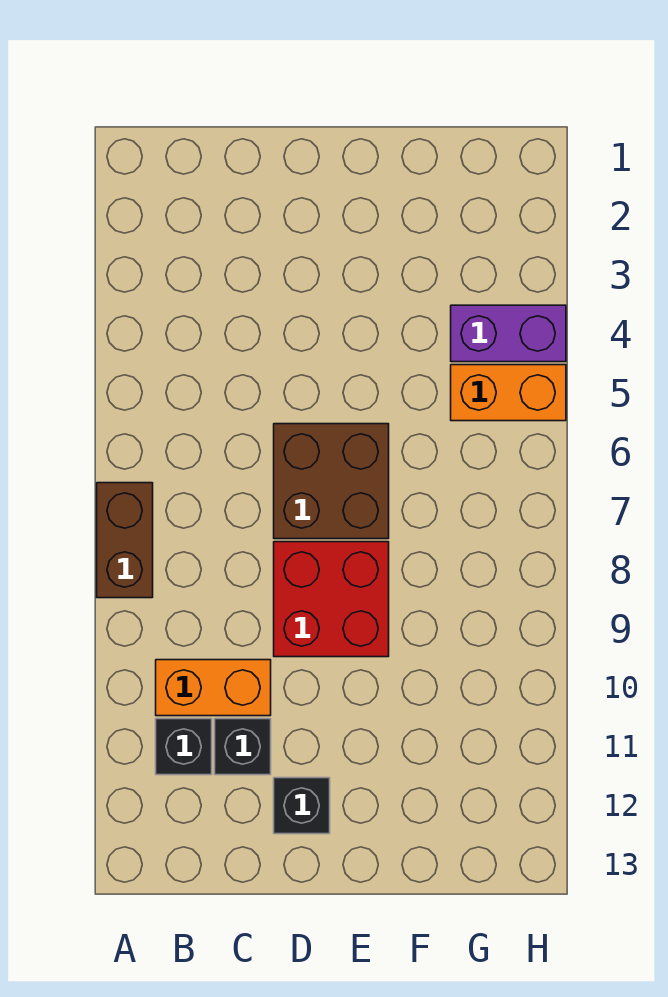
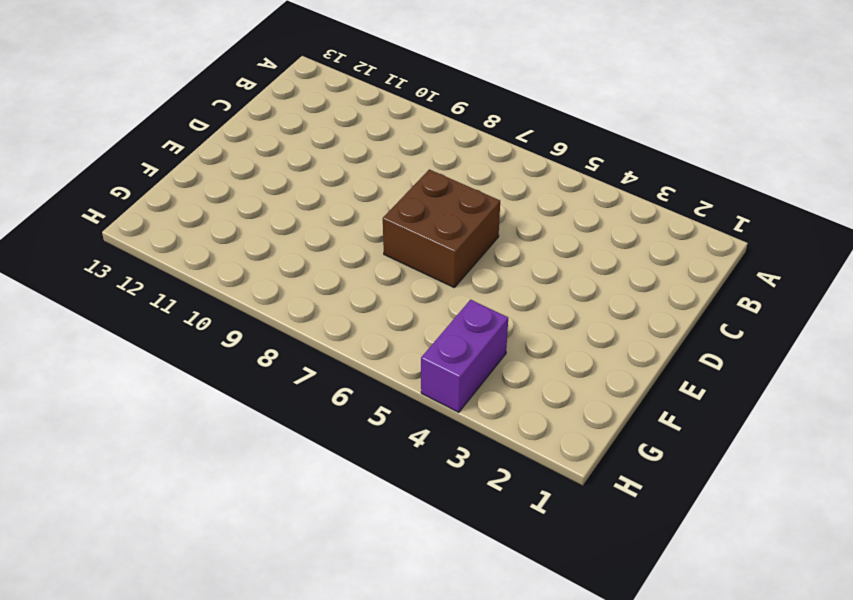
none -> brown 1x2 brick [97,483,153,598]
none -> orange 1x2 brick [156,660,271,716]

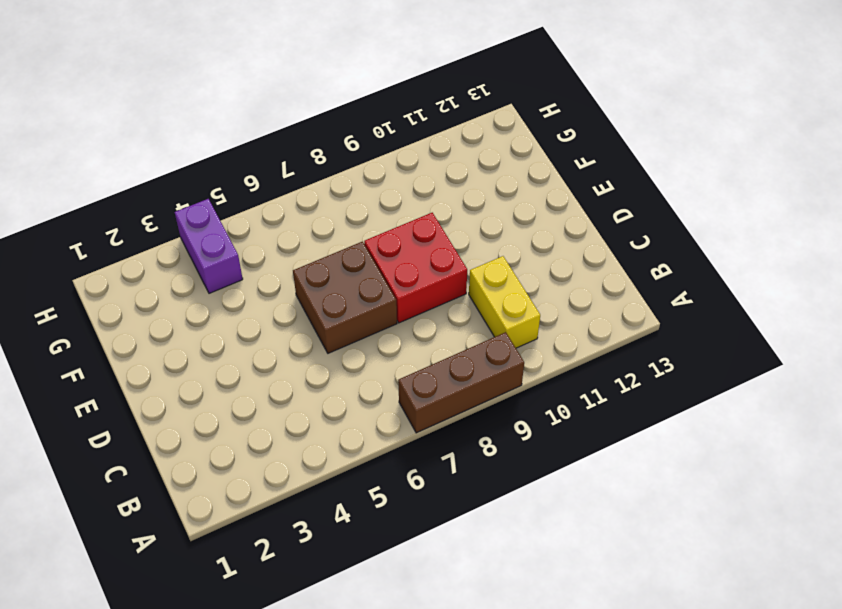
brown 1x3 brick [398,332,524,433] -> brown 1x2 brick [97,483,153,598]
yellow 1x2 brick [469,256,540,348] -> orange 1x2 brick [156,660,271,716]
none -> black 1x1 brick [156,719,212,775]
none -> black 1x1 brick [215,719,271,775]

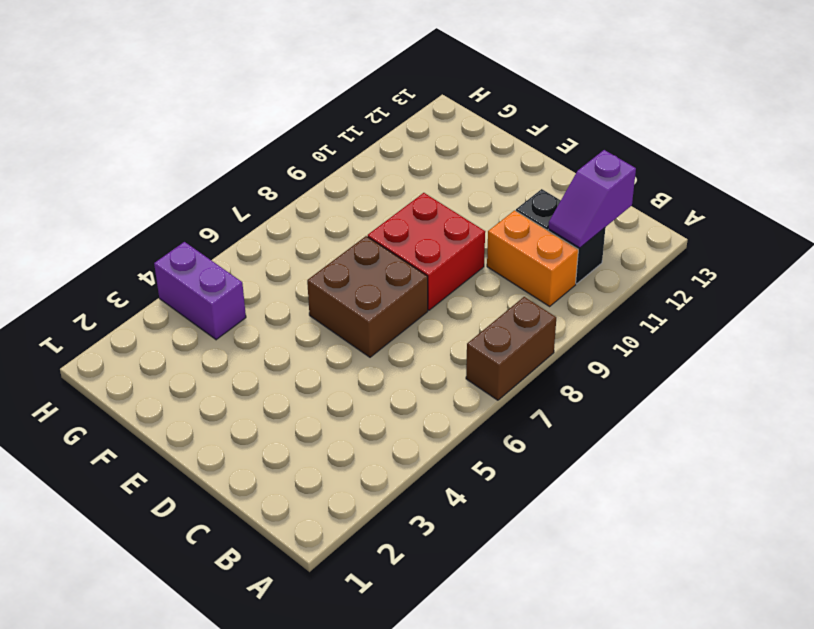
purple 1x2 slope [548,150,636,248] -> none
none -> black 1x1 brick [274,778,330,834]
none -> orange 1x2 brick [451,365,566,421]

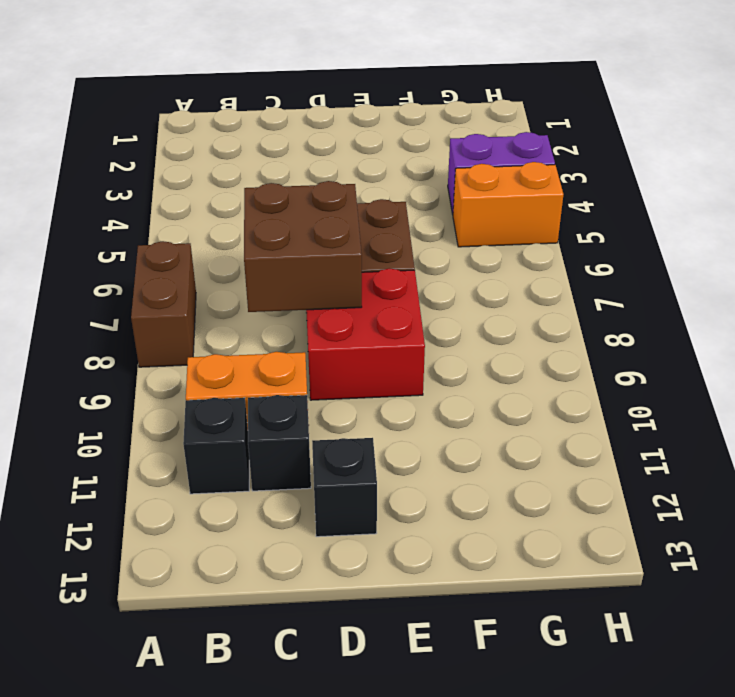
brown 2x2 brick [244,181,362,312] -> none

